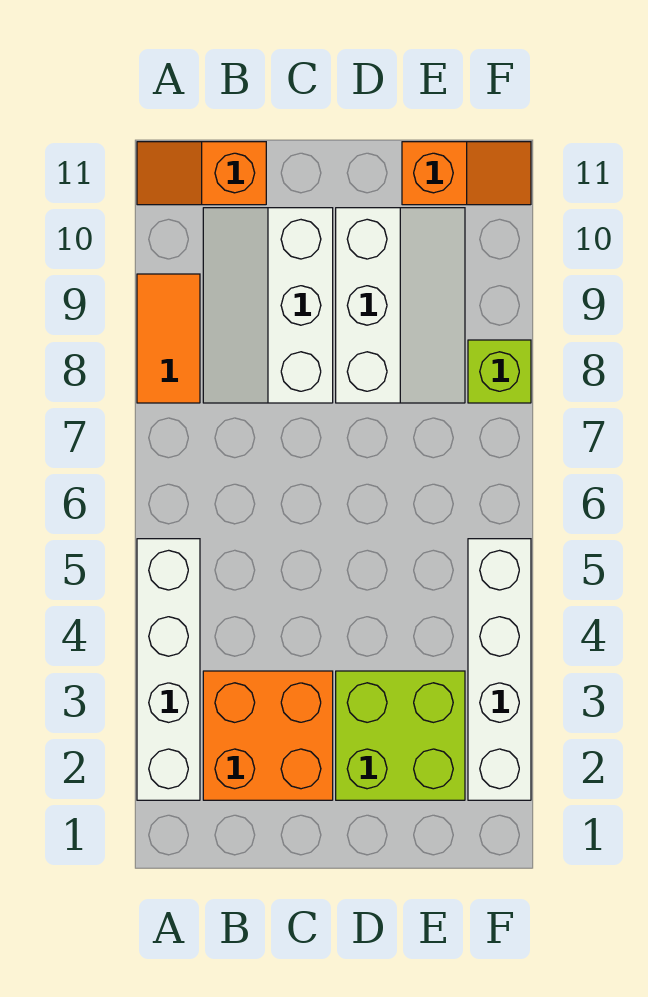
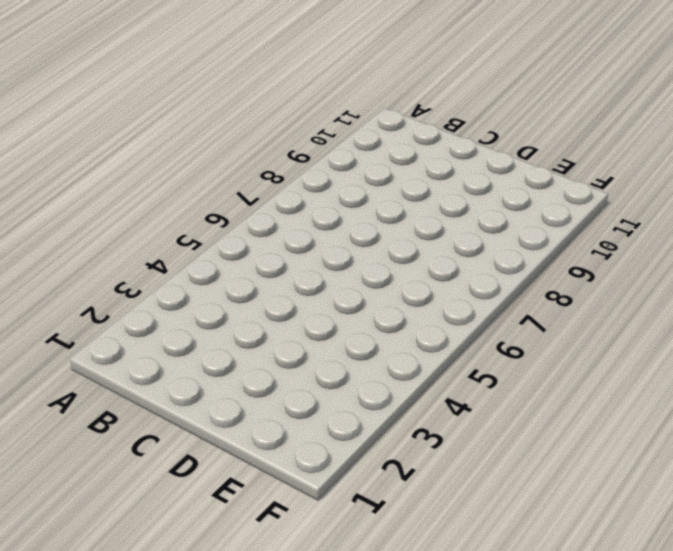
none -> white 1x4 brick [137,539,200,800]
none -> orange 1x2 tile [137,274,200,403]

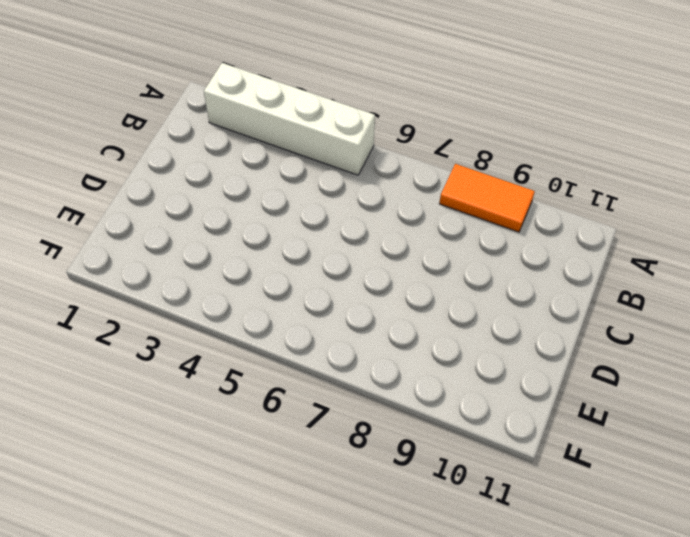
none -> orange 1x2 slope [137,142,266,205]
none -> orange 2x2 brick [203,671,333,800]

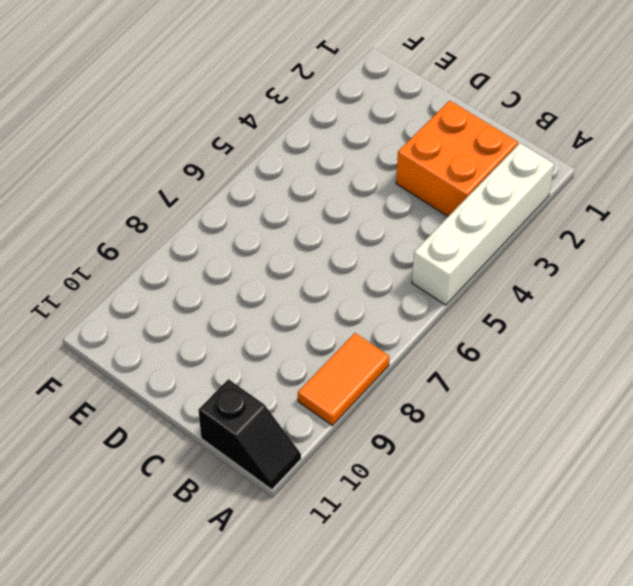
black 1x2 slope [199,379,301,490] -> orange 1x2 slope [137,142,266,205]
none -> white 2x3 slope [203,208,333,403]
none -> lime 2x2 brick [336,671,465,800]

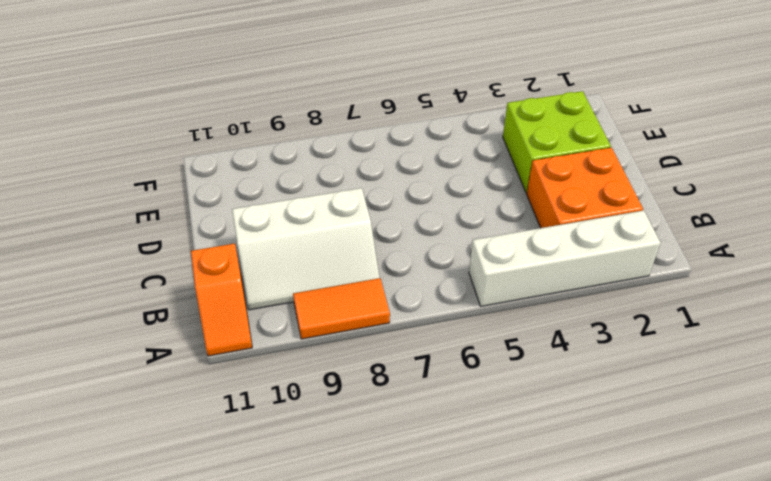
none -> white 2x3 slope [336,208,465,403]
none -> orange 1x2 slope [402,142,531,205]

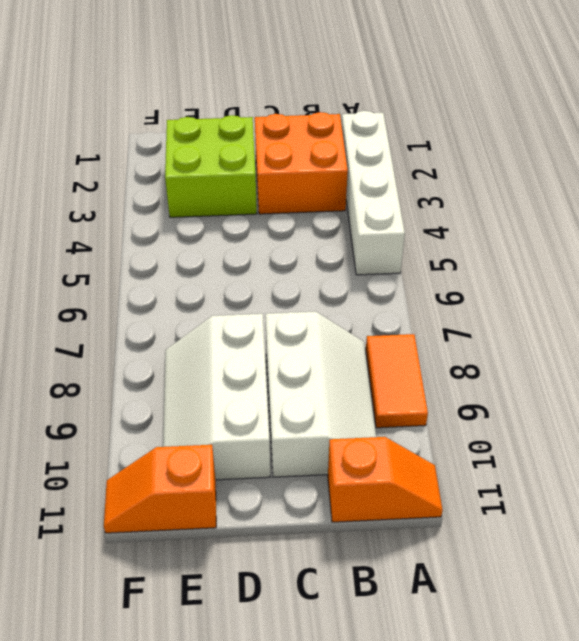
none -> white 1x4 brick [468,539,531,800]
none -> lime 1x1 brick [468,340,531,403]

